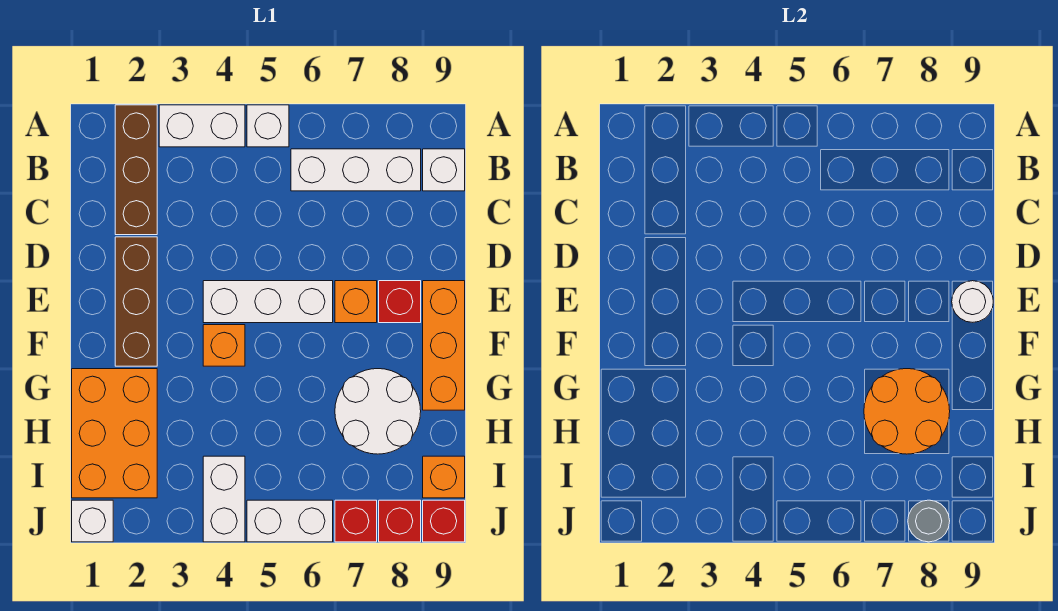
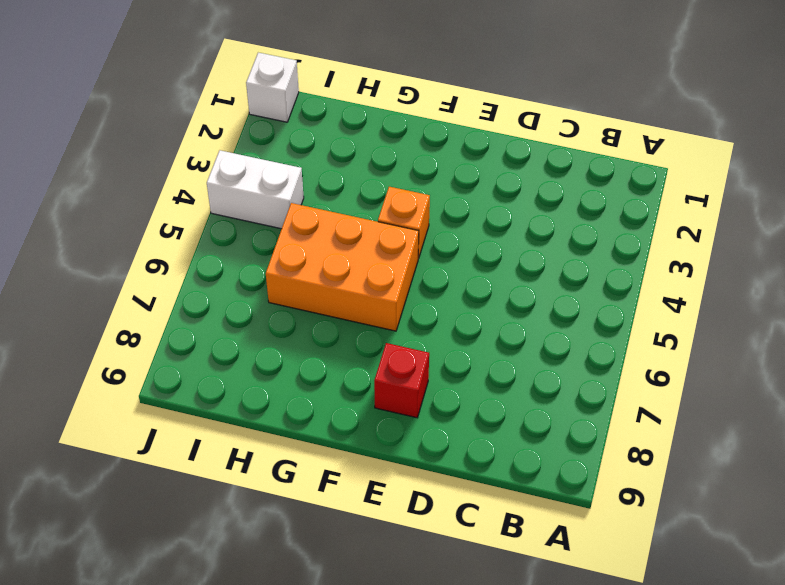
orange 2x3 brick [266,203,419,331] -> orange 2x3 brick moved to [72,369,157,498]
none -> brown 1x3 brick [115,105,157,235]
none -> white 1x2 brick [159,105,245,147]
none -> white 1x1 brick [247,105,289,147]

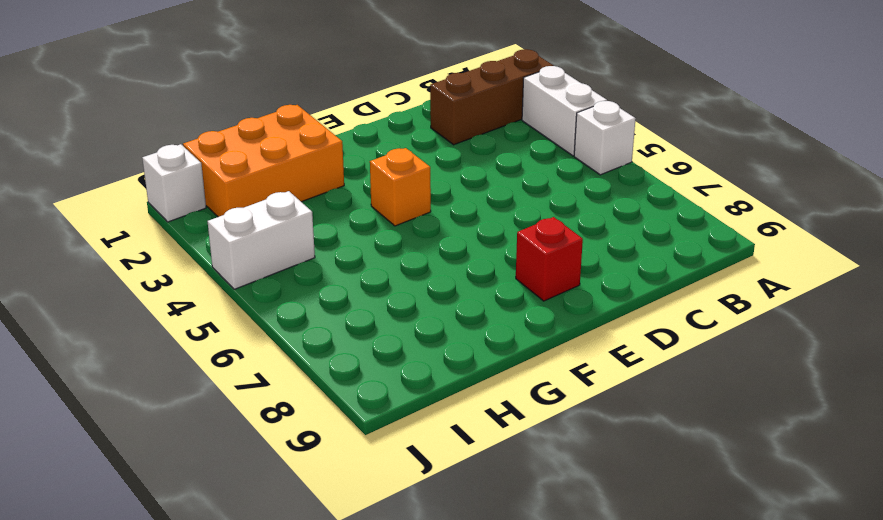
none -> white 1x3 brick [291,149,421,191]
none -> white 1x1 brick [423,149,465,191]
none -> brown 1x3 brick [115,237,157,366]

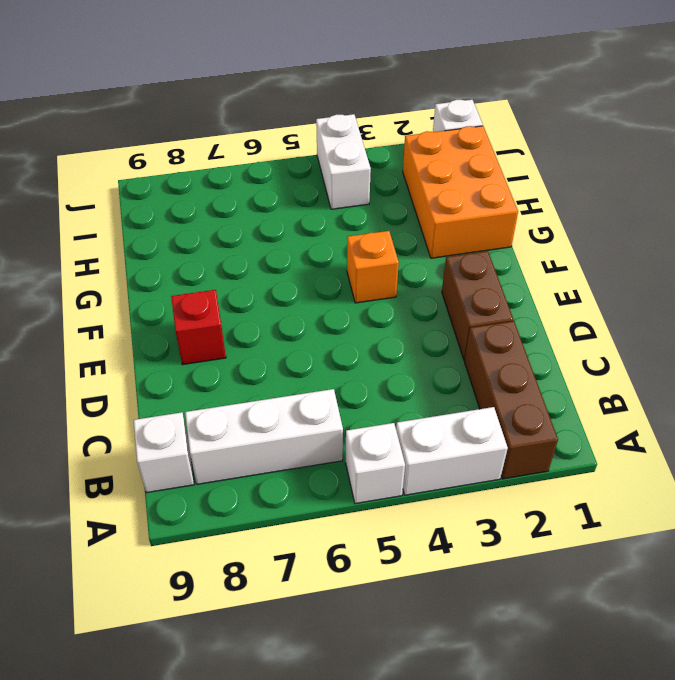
brown 1x2 brick [442,251,513,360] -> brown 1x3 brick [115,237,157,366]
none -> white 1x3 brick [203,281,333,323]
none -> orange 1x1 brick [335,281,377,323]
none -> orange 1x3 brick [423,281,465,410]

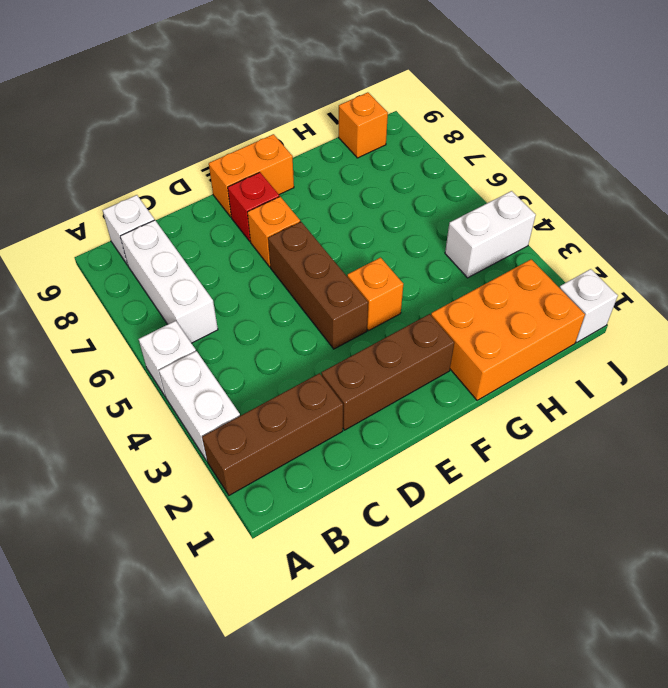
brown 1x3 brick [268,222,368,349] -> white 1x3 brick [203,281,333,323]
orange 1x2 brick [209,134,294,217] -> orange 1x3 brick [423,281,465,410]
none -> white 2x2 round brick [335,369,421,454]
none -> white 1x2 brick [247,500,333,542]
none -> red 1x1 brick [335,500,377,542]

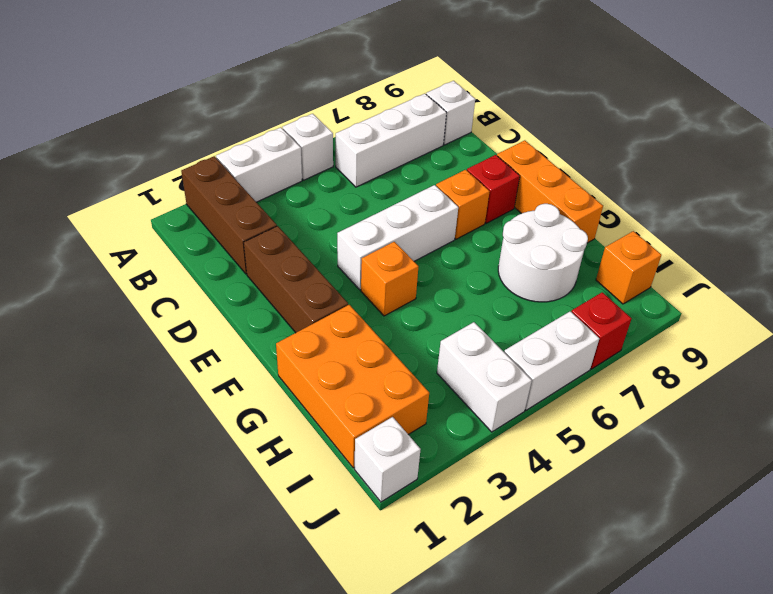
none -> red 1x1 brick [379,500,421,542]
none -> red 1x1 brick [423,500,465,542]
none -> white 1x1 round brick [952,281,993,322]

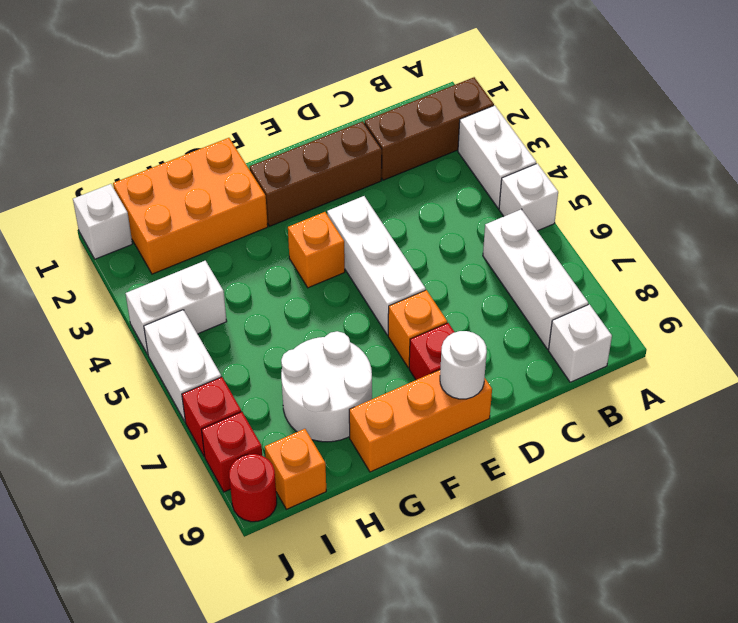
red 1x1 round brick [229,454,277,522] -> red 1x1 brick [423,500,465,542]
none -> orange 2x2 round brick [864,369,950,454]
none -> grey 1x1 round brick [908,500,950,542]

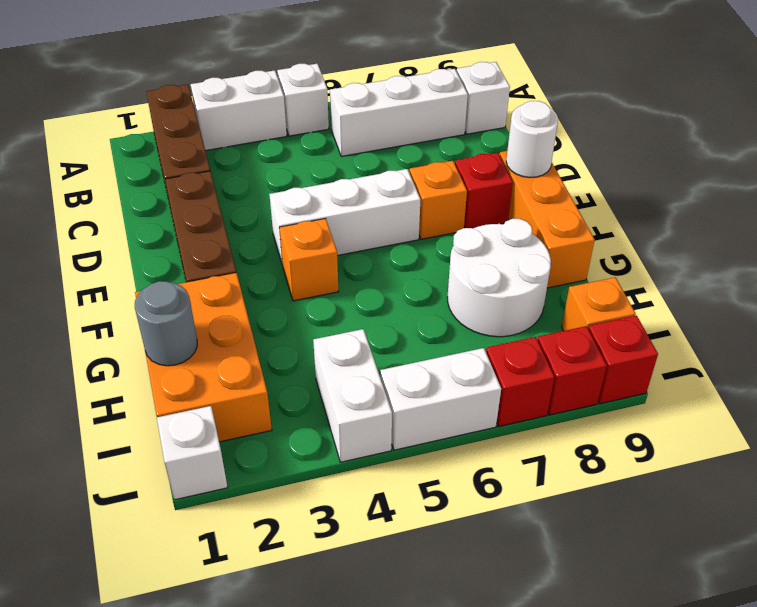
grey 1x1 round brick [135,281,197,366] -> grey 1x1 round brick moved to [908,500,950,542]
none -> orange 2x2 round brick [864,369,950,454]

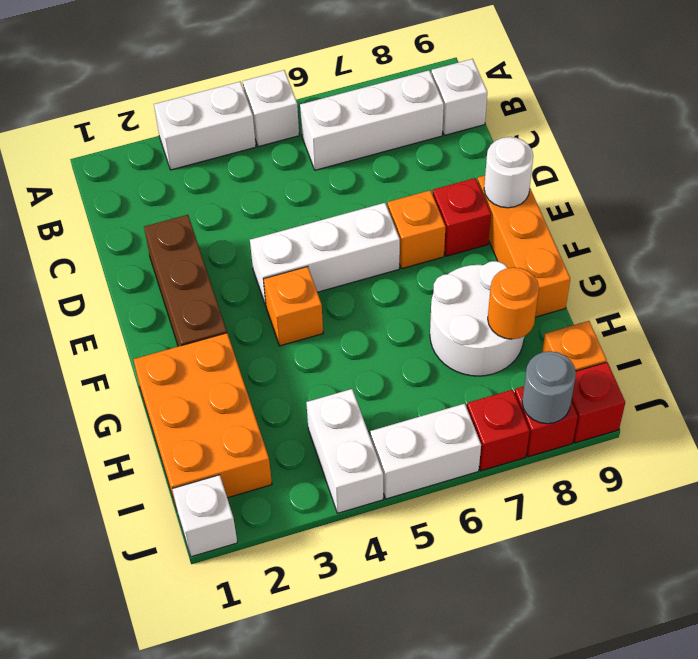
orange 1x1 round brick [488,267,539,339] -> orange 2x2 round brick [864,369,950,454]
none -> brown 1x3 brick [115,105,157,235]

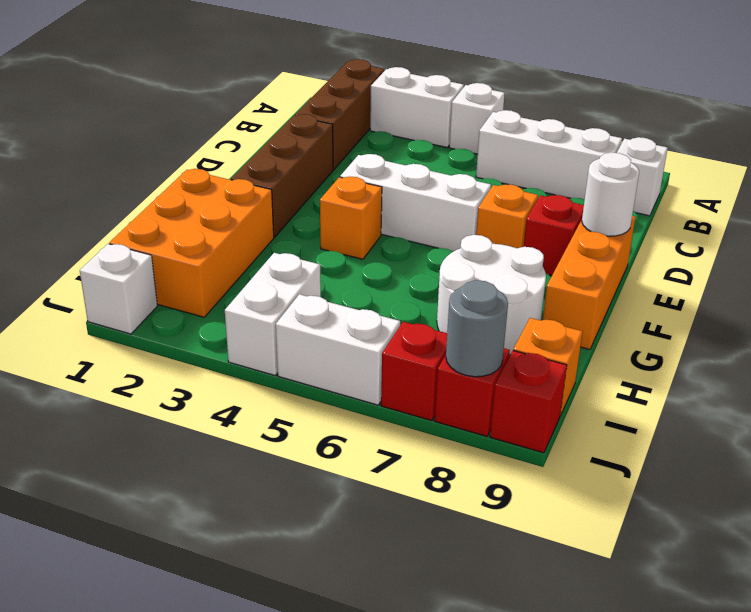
none -> orange 2x2 round brick [864,369,950,454]

